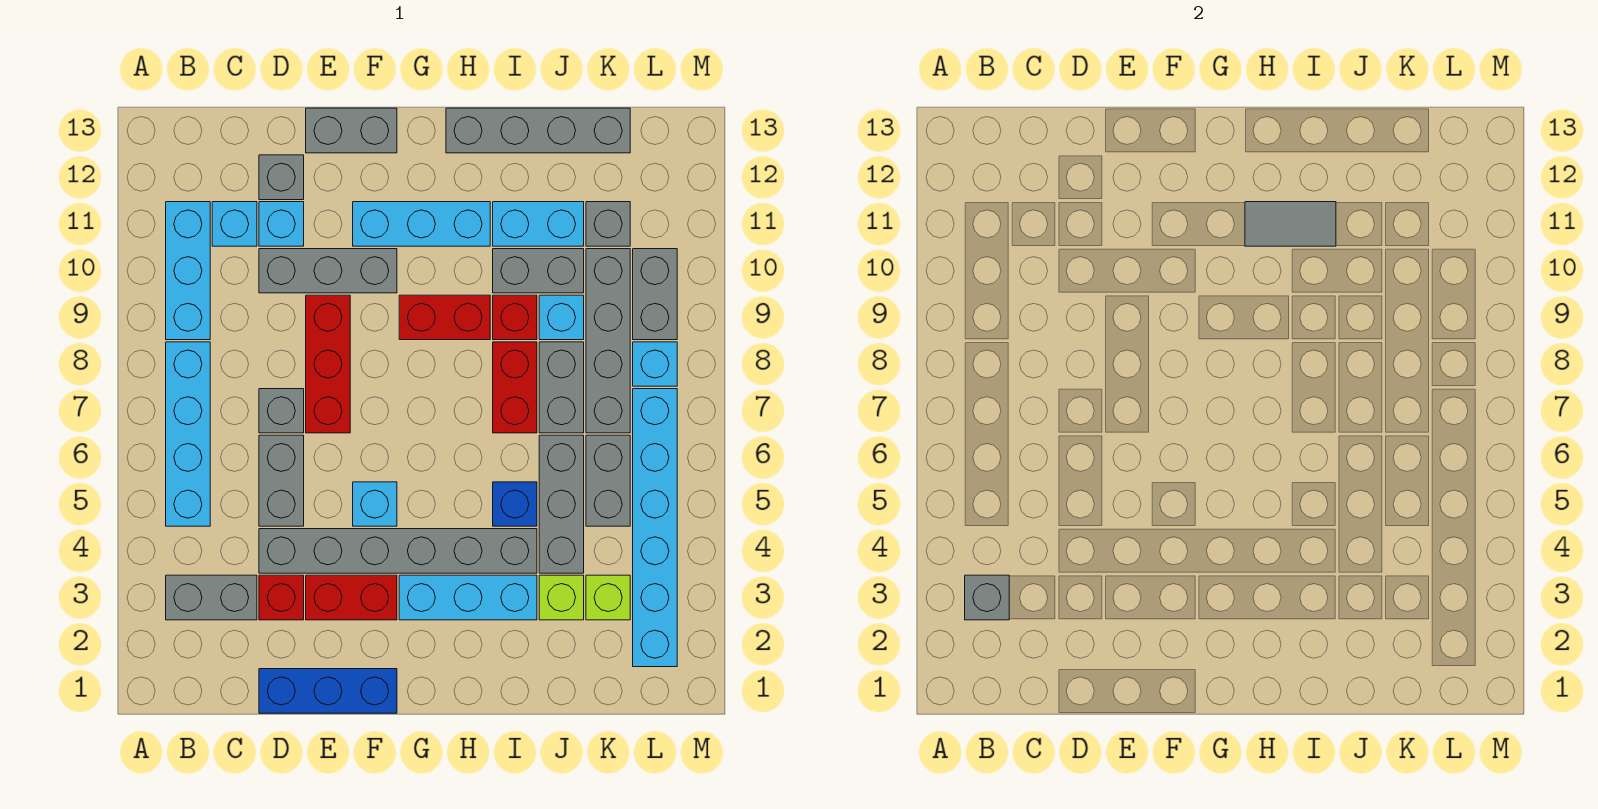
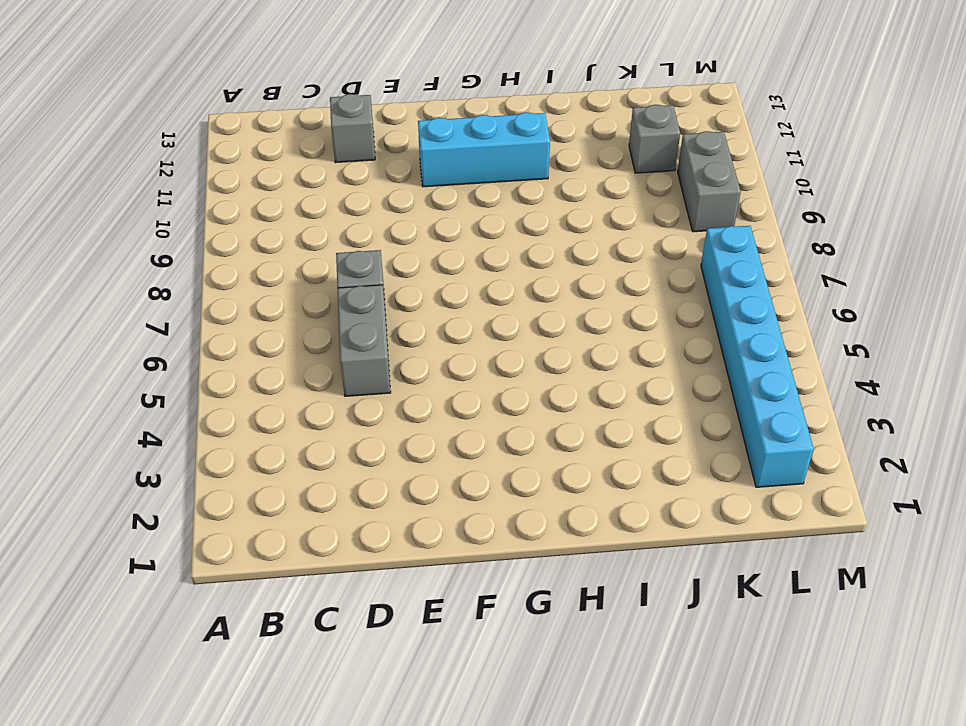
none -> grey 1x2 brick [166,575,257,620]
none -> cyan 1x4 brick [166,342,210,526]
none -> cyan 1x3 brick [166,202,210,340]
none -> cyan 1x1 brick [212,202,257,246]

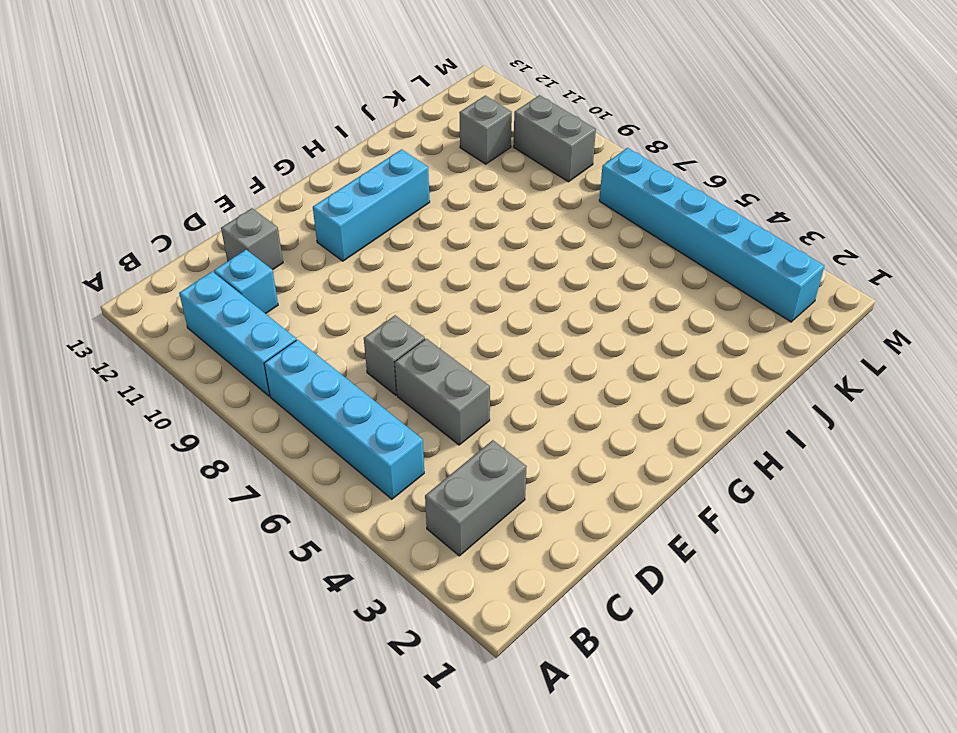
none -> blue 1x3 brick [259,669,397,713]
none -> red 1x1 brick [259,575,304,620]
none -> grey 1x6 brick [259,529,537,573]
none -> grey 1x3 brick [259,249,397,293]

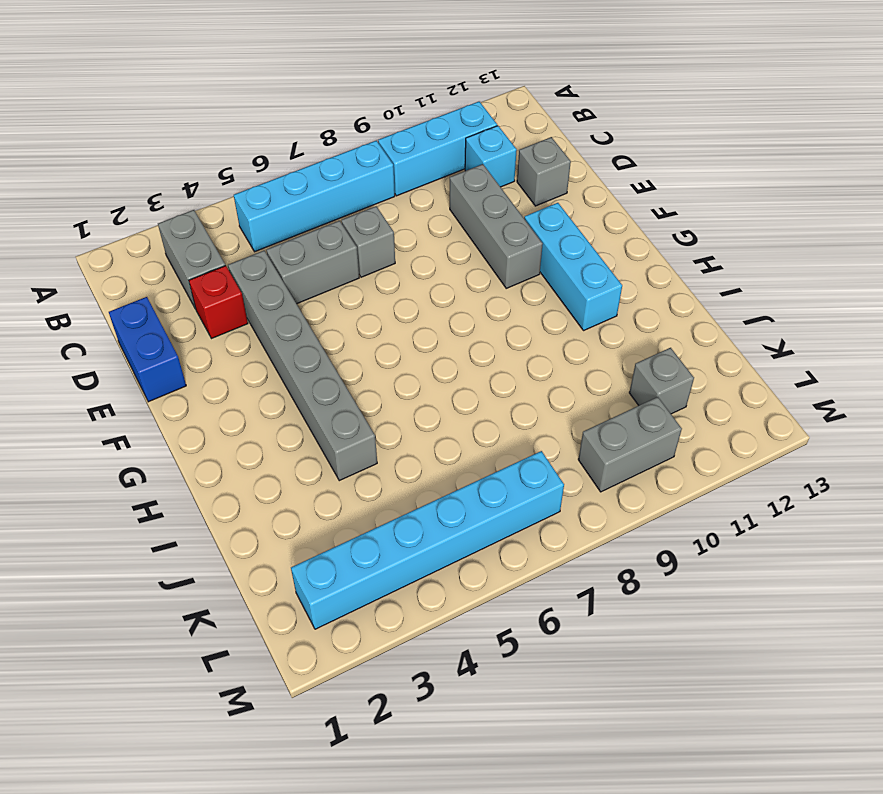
blue 1x2 brick [109,297,186,402] -> blue 1x3 brick [259,669,397,713]
none -> cyan 1x1 brick [259,202,304,246]
none -> red 1x2 brick [306,575,397,620]
none -> red 1x3 brick [306,295,350,433]
none -> grey 1x2 brick [306,108,397,153]

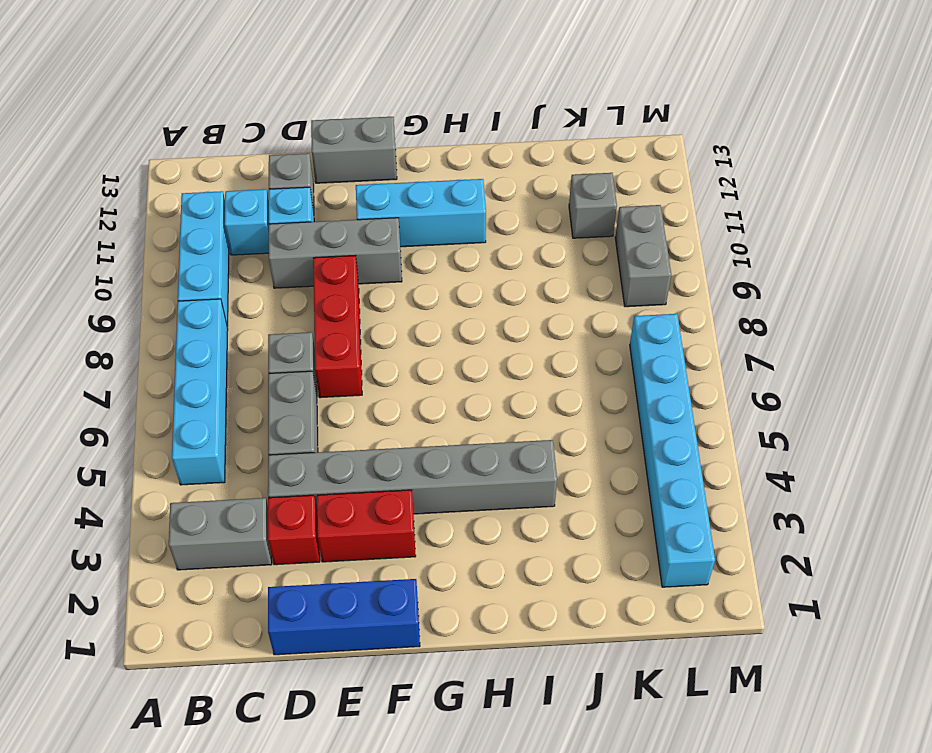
none -> cyan 1x1 brick [353,482,397,526]
none -> cyan 1x3 brick [399,575,537,620]
none -> red 1x2 brick [399,295,490,340]
none -> grey 1x4 brick [446,108,630,153]

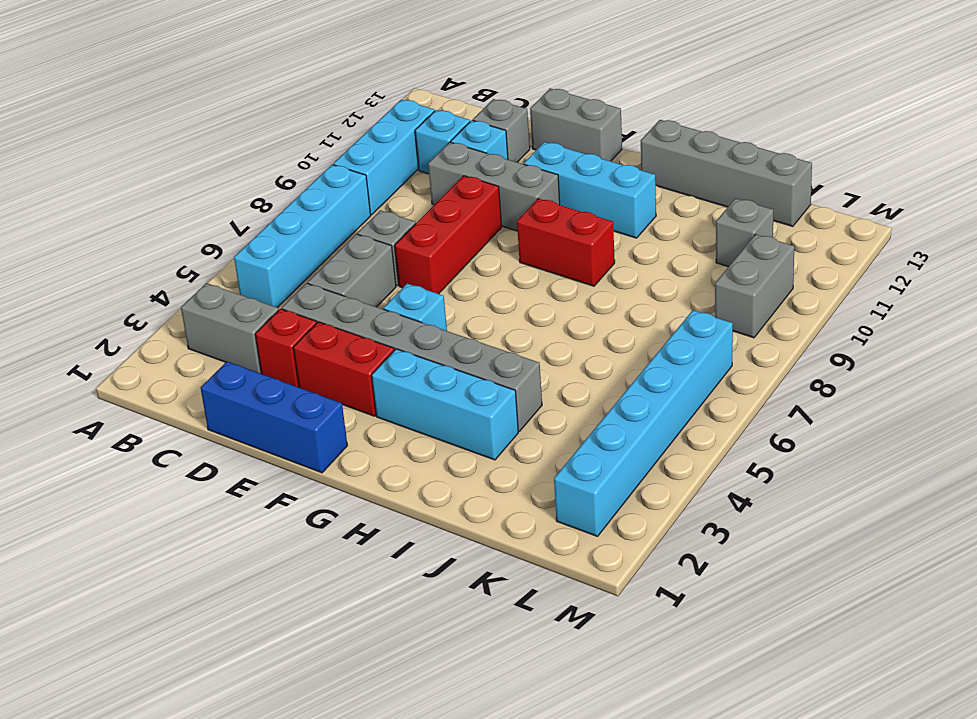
none -> blue 1x1 brick [493,482,537,526]
none -> red 1x2 brick [493,342,537,433]
none -> red 1x1 brick [493,295,537,340]
none -> grey 1x2 brick [493,249,584,293]

